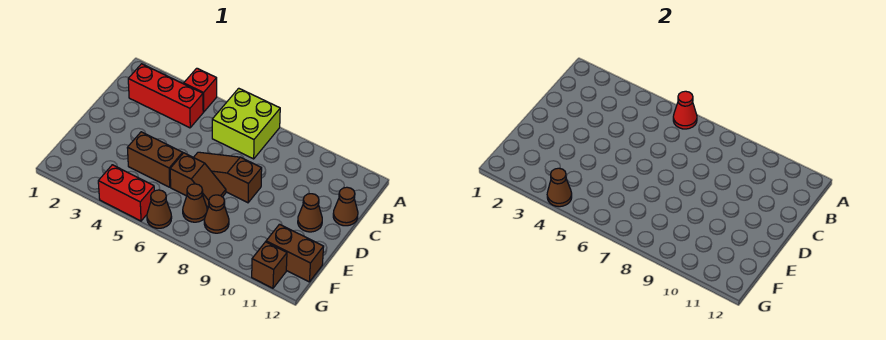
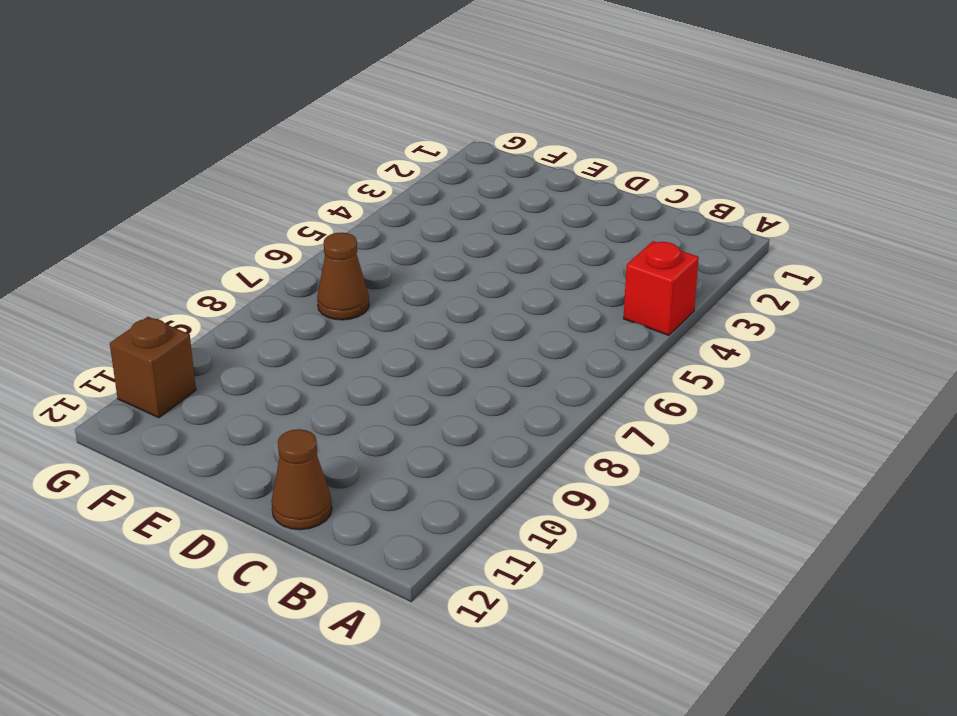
none -> lime 2x2 brick [212,88,280,159]
none -> red 1x3 brick [128,64,203,128]
none -> brown 1x3 slope [194,152,262,203]

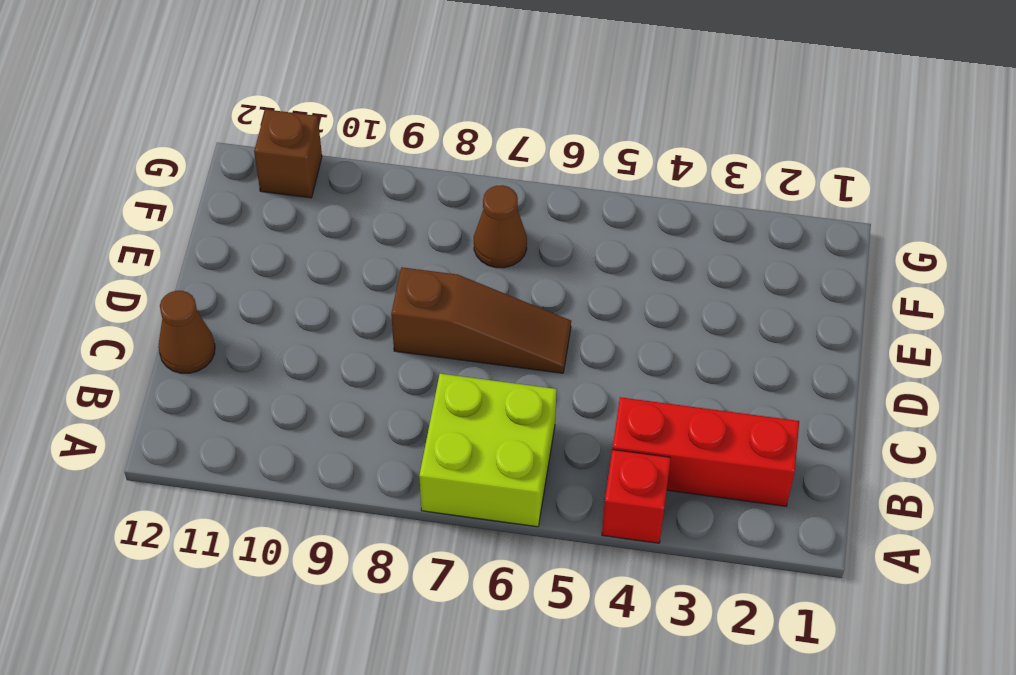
none -> brown 1x1 cone [298,194,322,232]
none -> brown 1x2 brick [127,132,183,187]
none -> brown 1x2 slope [170,153,226,207]

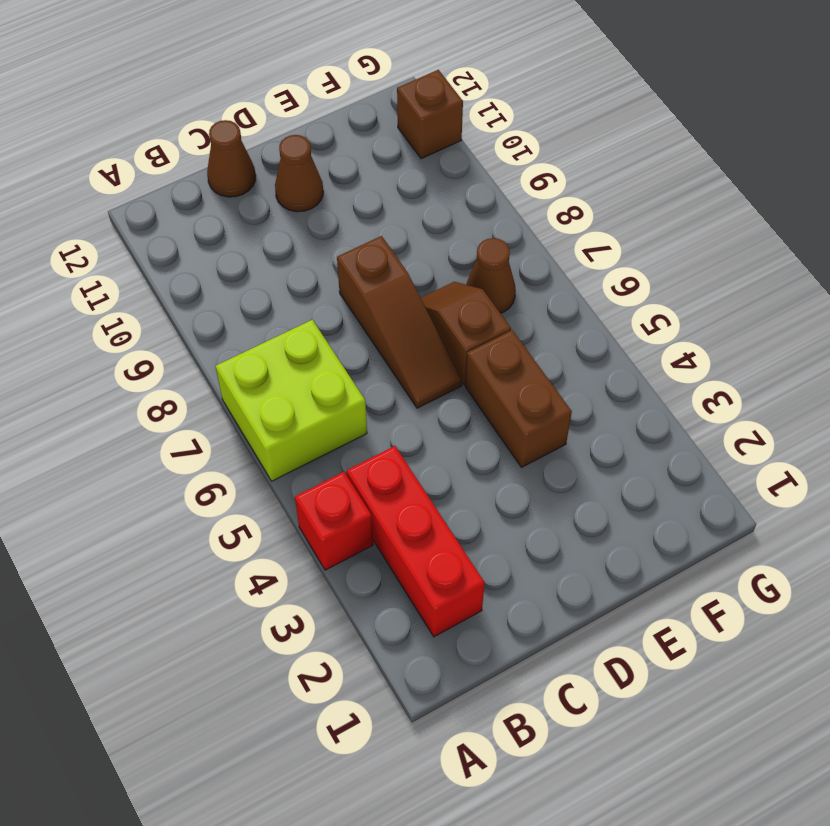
none -> brown 1x1 cone [204,195,229,233]
none -> brown 1x2 brick [266,224,324,282]
none -> red 1x2 brick [98,165,154,221]

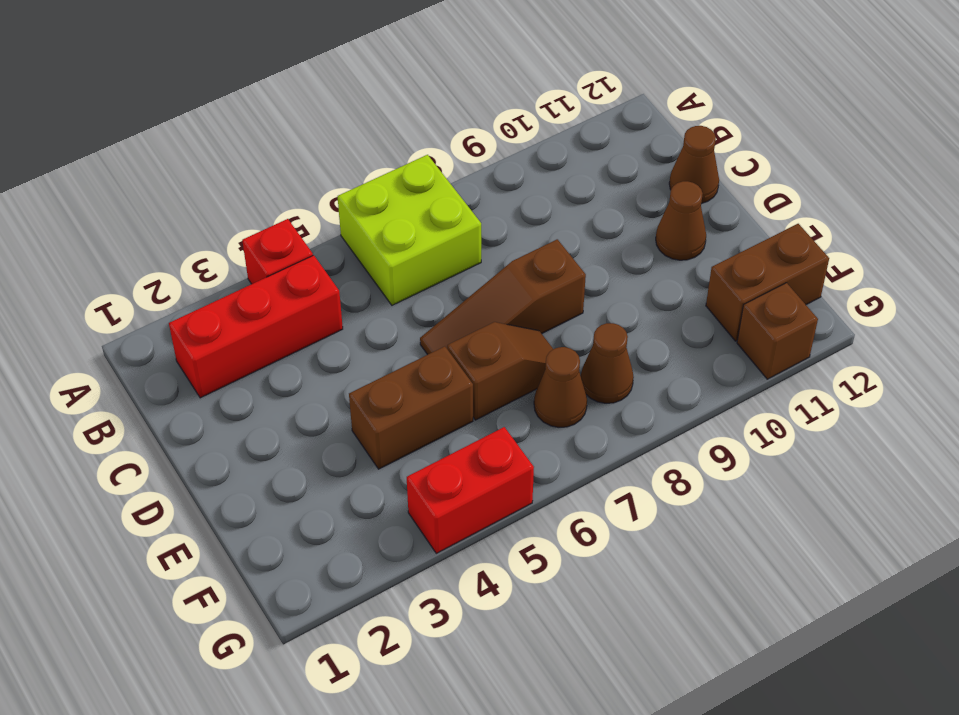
none -> brown 1x1 cone [147,190,172,228]
none -> red 1x1 cone [673,91,697,129]
none -> brown 1x1 cone [547,168,572,207]

